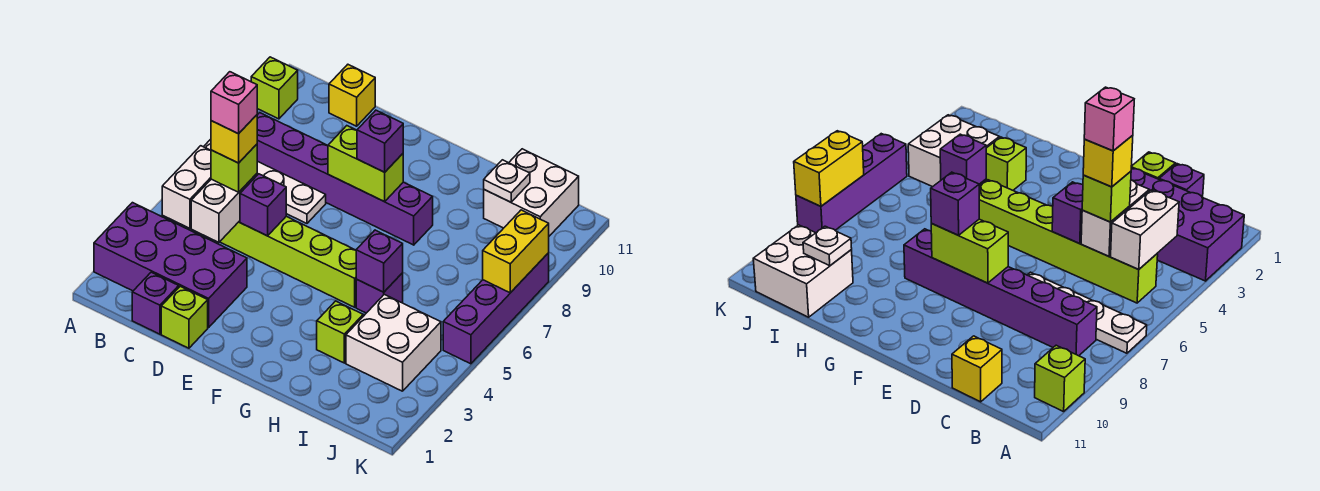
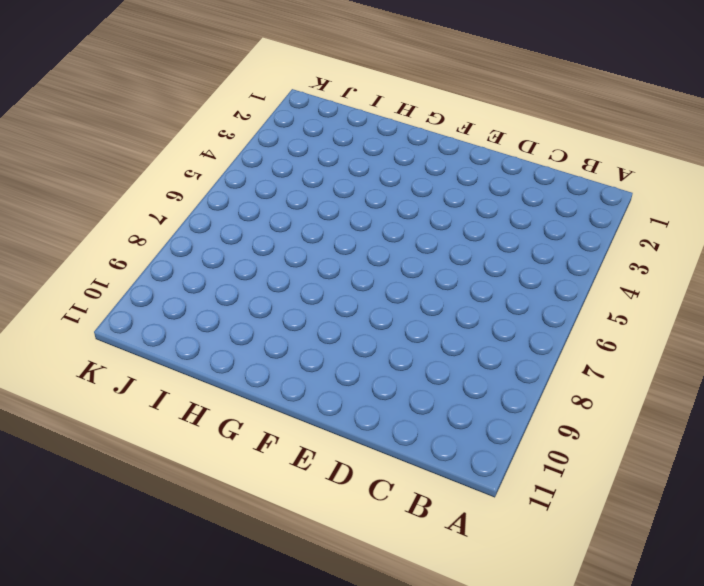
none -> purple 2x4 brick [94,203,247,327]
none -> white 1x4 plate [204,139,326,223]
none -> lime 1x1 brick [251,57,298,119]

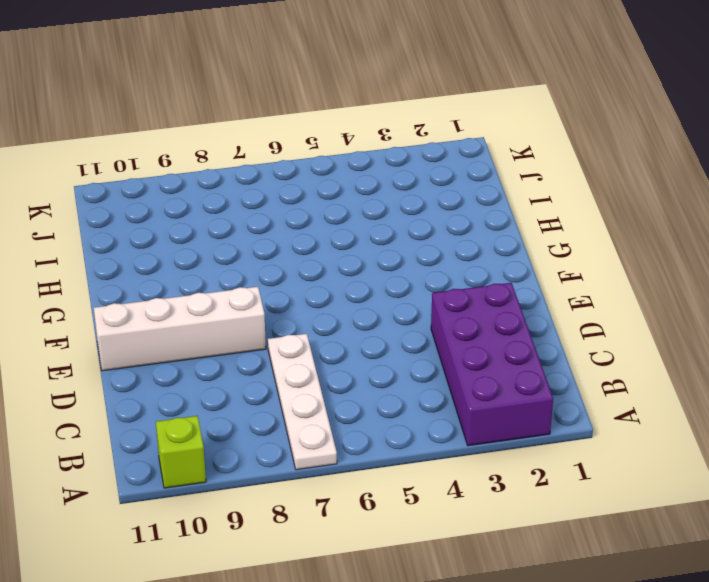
white 1x4 brick [94,287,266,371] -> purple 1x6 brick [257,113,433,245]
none -> lime 1x6 brick [220,216,356,307]
none -> purple 1x1 brick [132,272,179,334]
none -> yellow 1x1 brick [329,65,375,126]

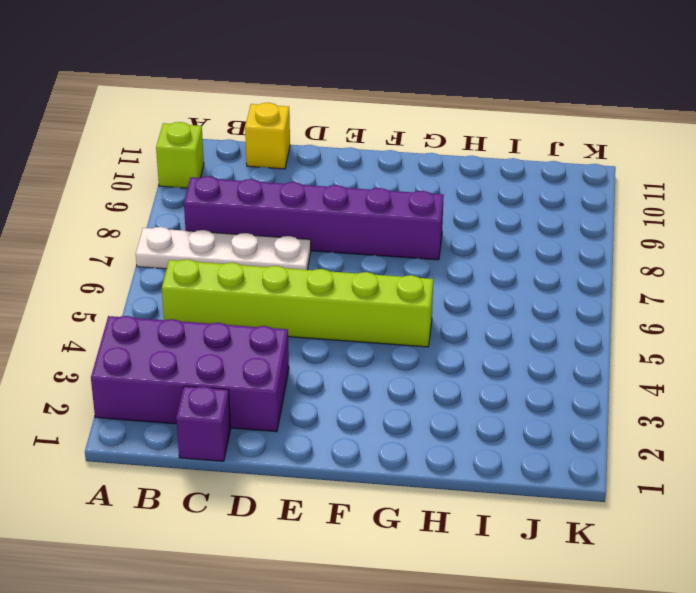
none -> lime 1x1 brick [161,286,208,348]
none -> lime 1x1 brick [317,301,363,363]
none -> purple 1x1 brick [356,273,403,313]

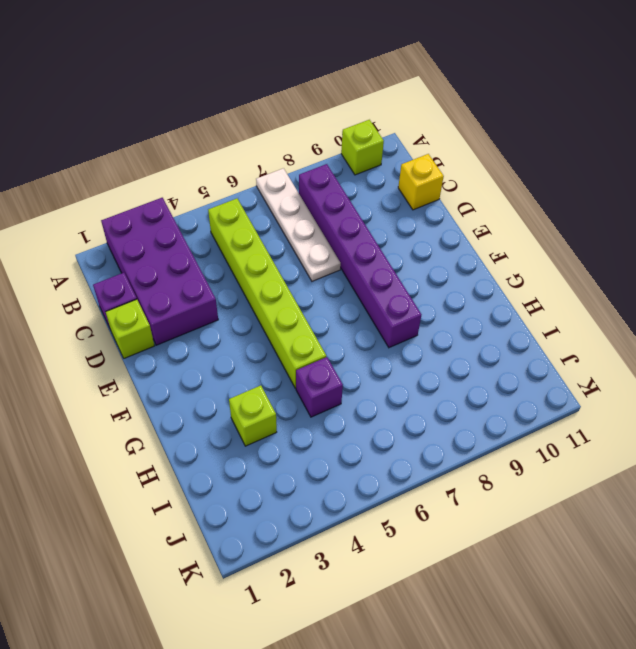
none -> white 2x2 brick [346,294,441,391]
none -> white 2x2 brick [484,149,579,236]
none -> purple 1x4 brick [443,253,549,364]

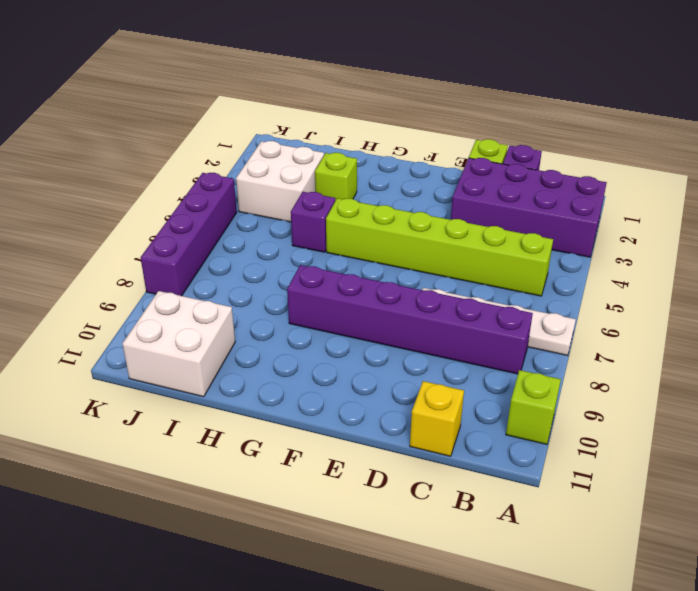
none -> white 1x2 brick [162,146,211,228]
none -> white 1x2 brick [191,174,257,242]
none -> purple 1x1 brick [240,174,286,236]

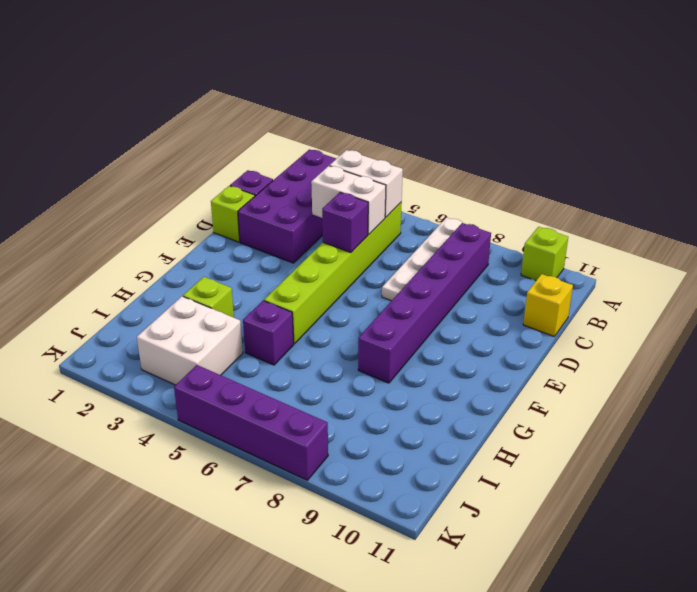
none -> white 2x2 brick [484,149,579,236]
none -> lime 1x2 brick [328,126,403,202]
none -> purple 1x1 brick [356,230,403,292]

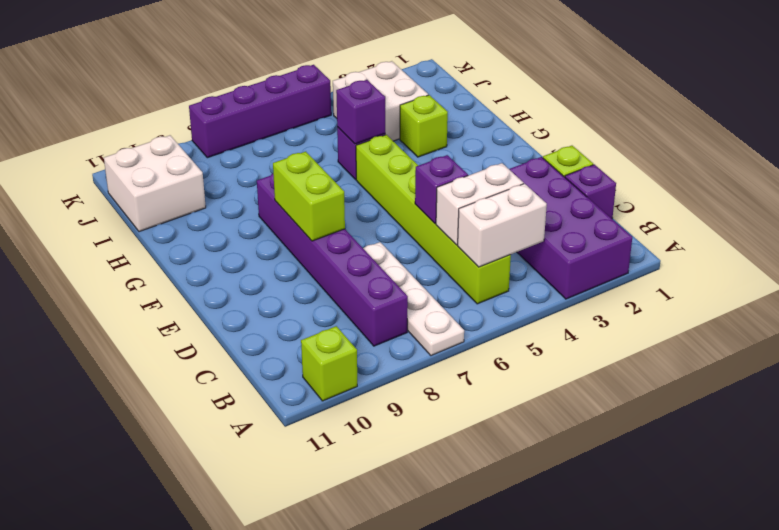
none -> yellow 1x1 brick [329,65,375,126]
none -> white 1x1 plate [484,160,530,202]
none -> yellow 1x2 brick [483,210,549,293]

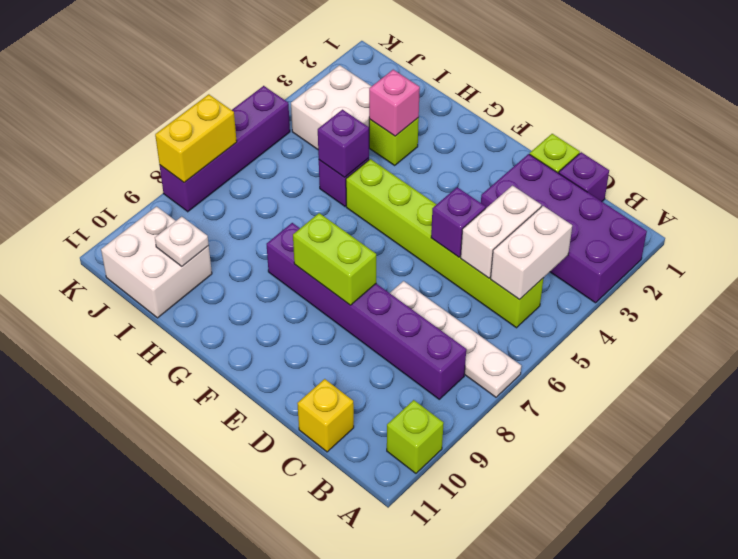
pink 1x1 brick [369,70,420,136] -> pink 1x1 brick moved to [211,72,257,134]
none -> lime 1x1 brick [211,144,257,192]
none -> purple 1x1 brick [357,110,403,172]
none -> yellow 1x1 brick [211,115,257,163]

